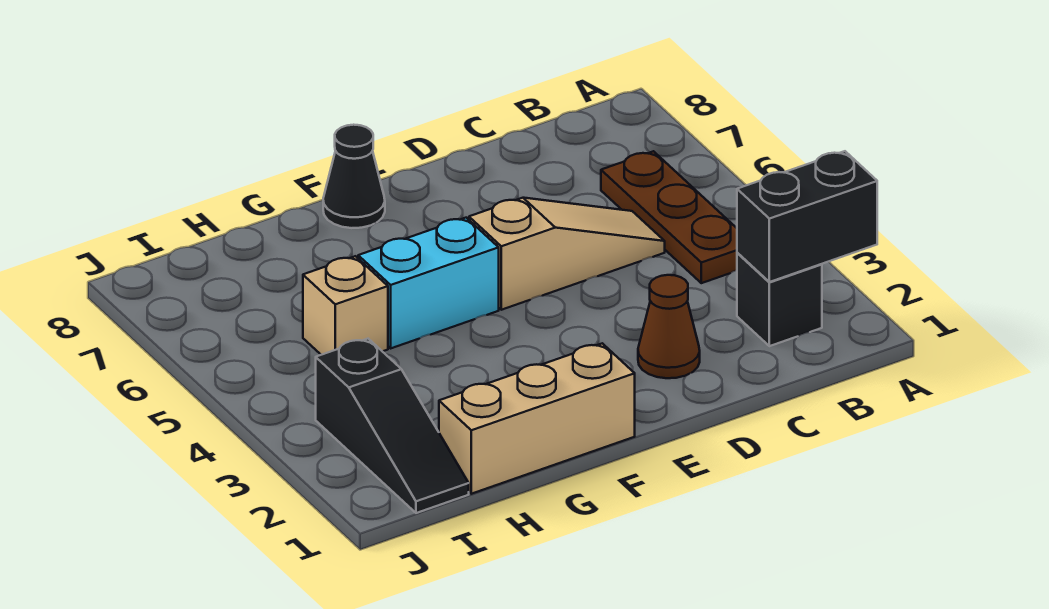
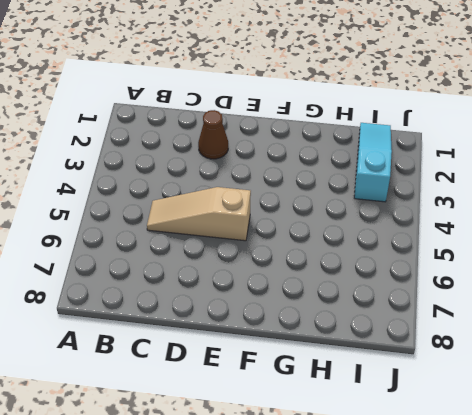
cyan 1x3 slope [354,123,392,202] -> black 1x3 slope [316,339,469,513]
none -> black 1x1 brick [737,253,822,346]
none -> brown 1x3 plate [601,151,737,283]

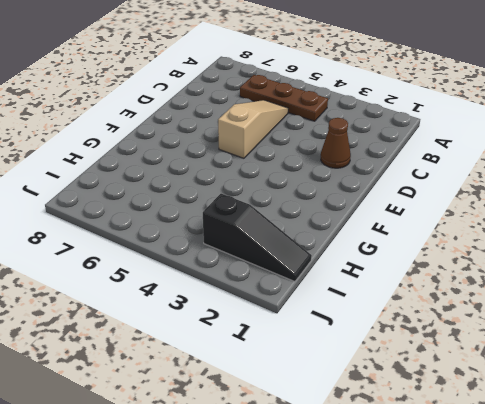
none -> black 1x1 brick [737,253,822,346]
none -> tan 1x3 brick [439,343,635,494]

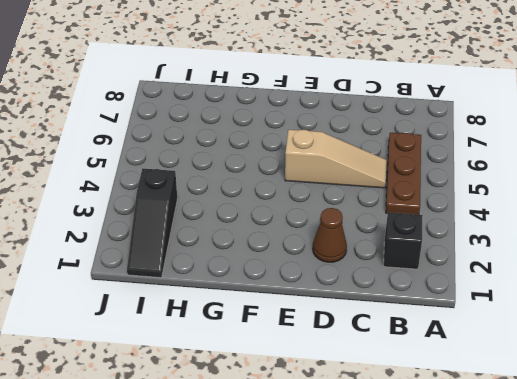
none -> tan 1x3 brick [439,343,635,494]
none -> cyan 1x2 brick [358,218,499,348]

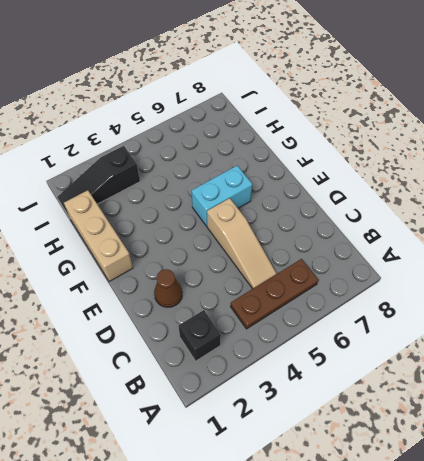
cyan 1x2 brick [192,166,252,226] -> cyan 1x2 brick turned to [358,218,499,348]
none -> black 1x1 cone [323,125,385,228]
none -> tan 1x1 brick [303,256,388,355]

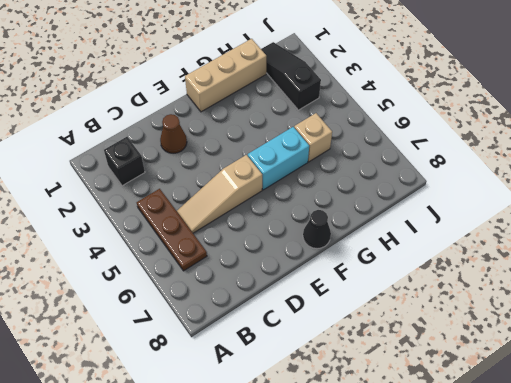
none -> black 1x2 brick [737,151,877,282]

